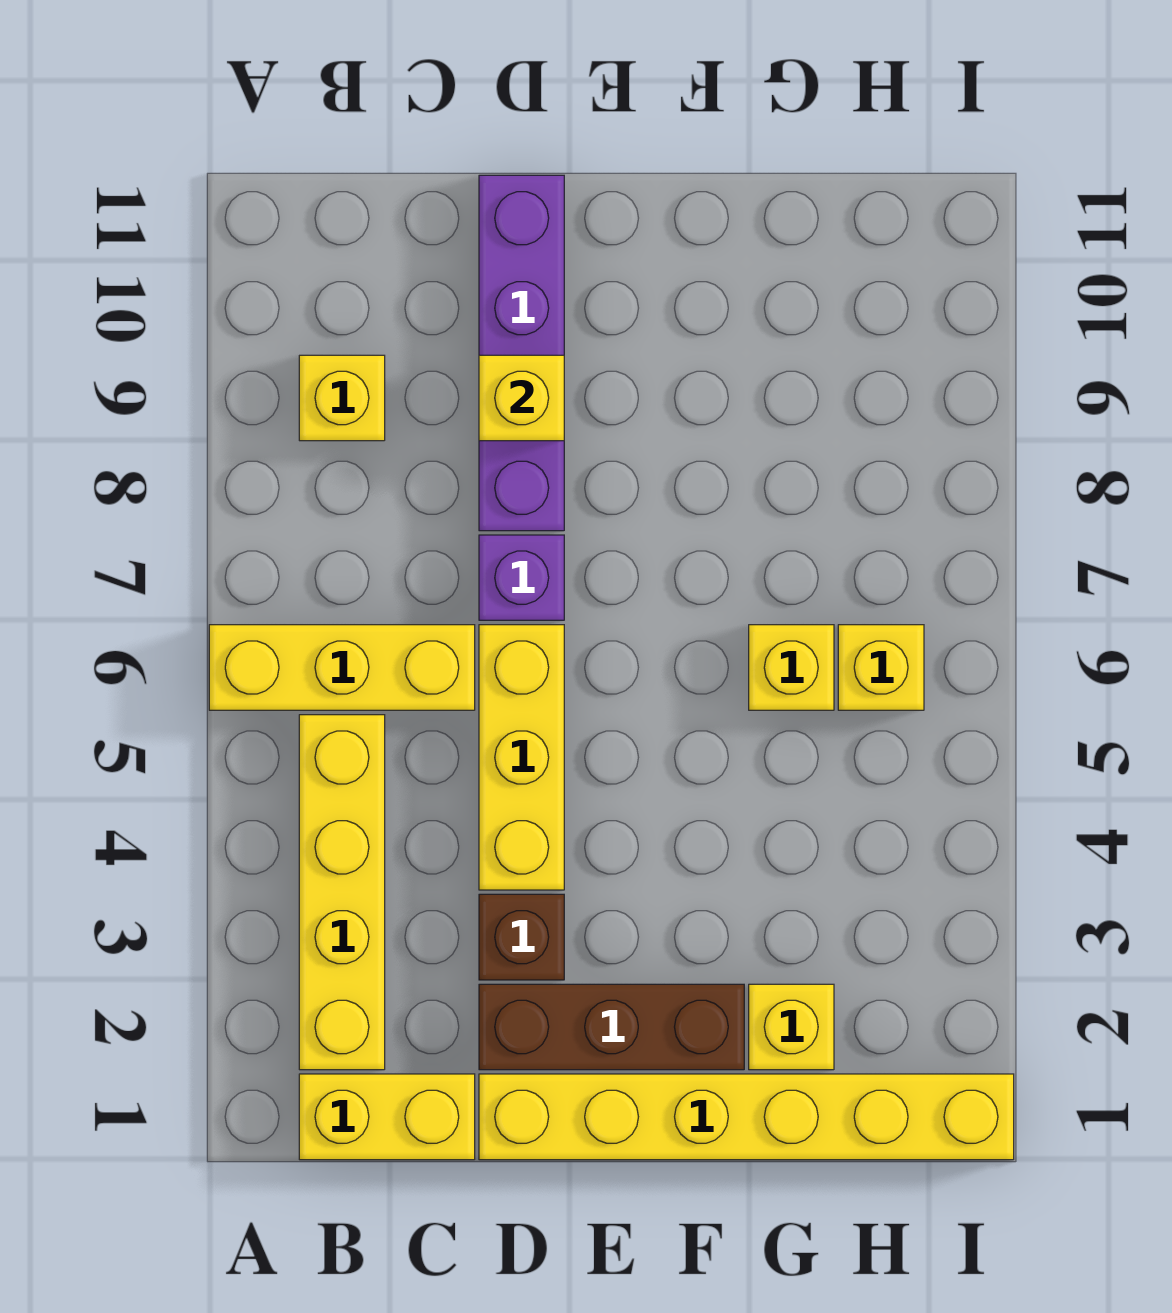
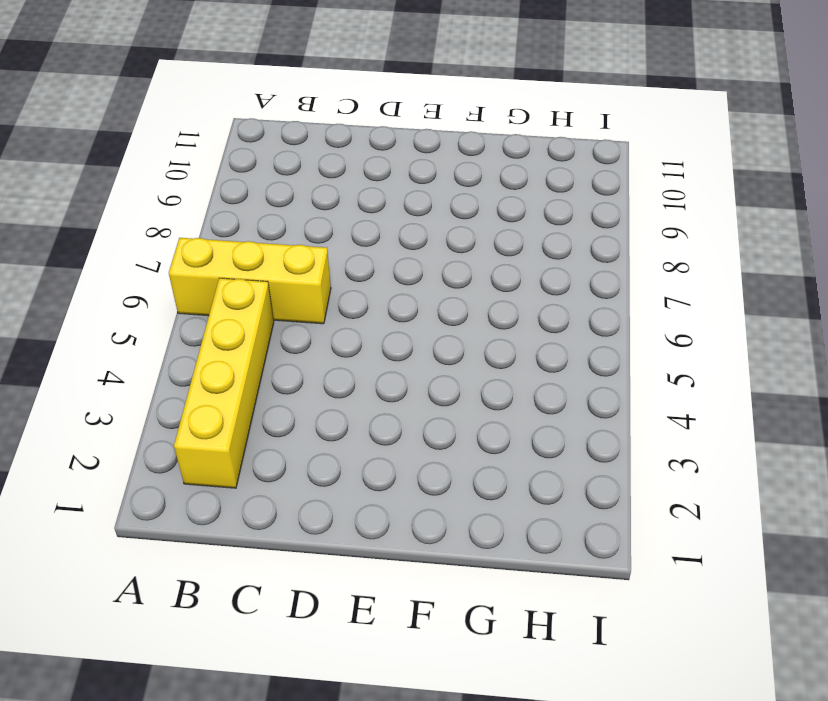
none -> yellow 1x2 brick [299,1074,475,1160]
none -> yellow 1x1 brick [299,355,385,441]
none -> yellow 1x6 brick [479,1074,1014,1160]

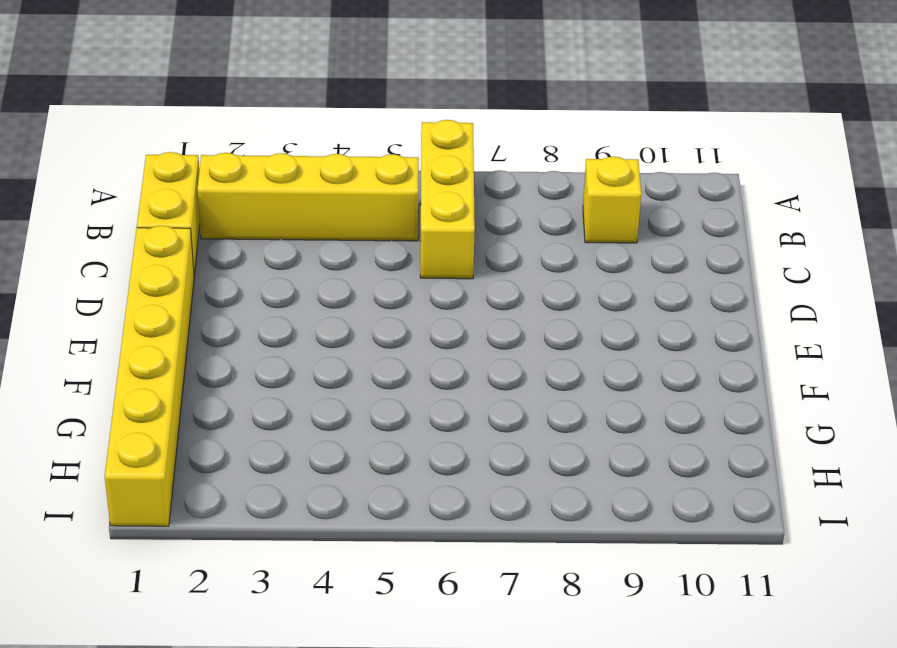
none -> brown 1x3 brick [479,984,744,1070]
none -> brown 1x1 brick [479,894,564,980]
none -> yellow 1x3 brick [479,625,564,890]

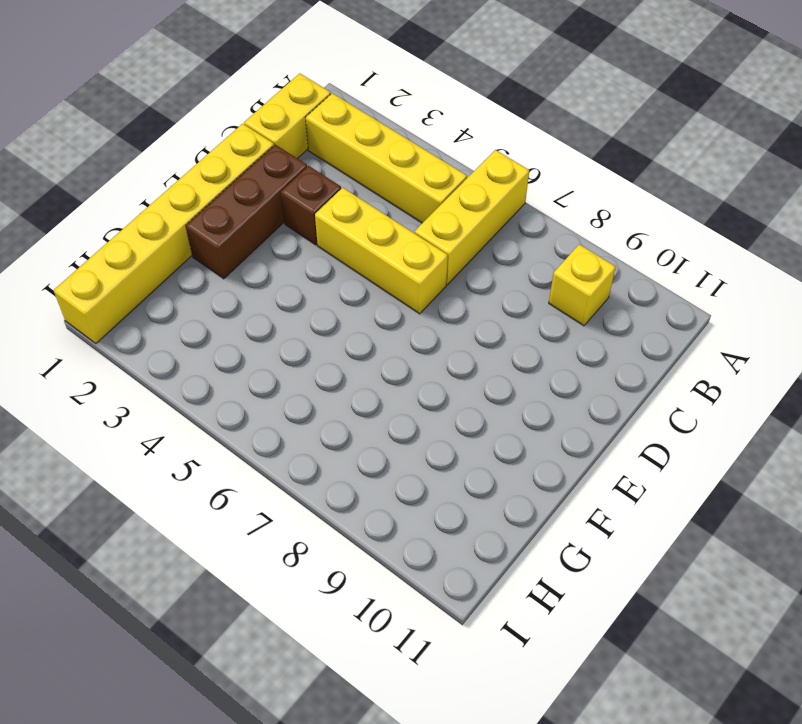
none -> purple 1x1 brick [479,535,564,620]
none -> purple 1x4 brick [479,175,564,531]
none -> yellow 1x1 brick [749,984,834,1070]

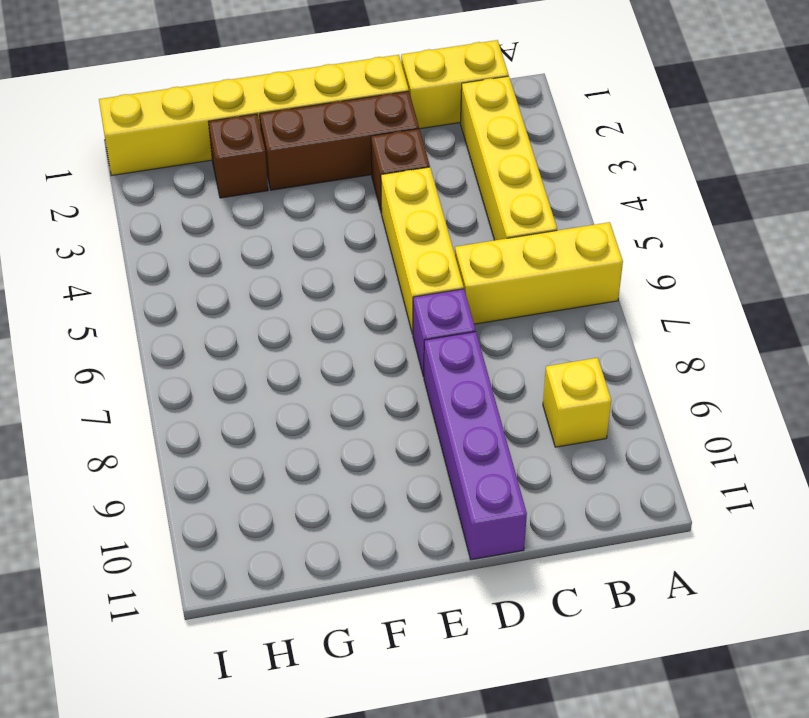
brown 1x1 brick [208,114,268,198] -> yellow 1x1 brick [749,984,834,1070]
none -> yellow 1x1 brick [749,625,834,710]
none -> yellow 1x1 brick [838,625,924,710]
none -> yellow 1x1 brick [479,355,564,441]

